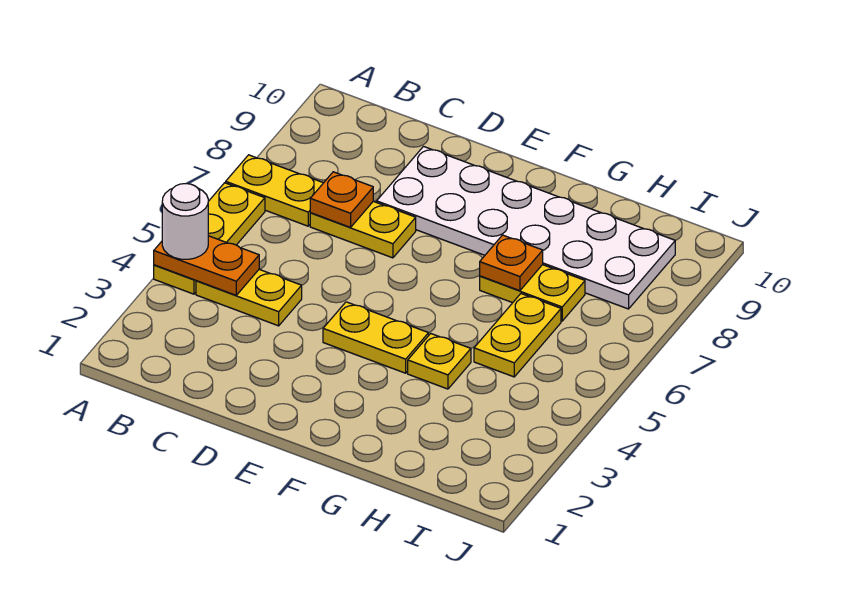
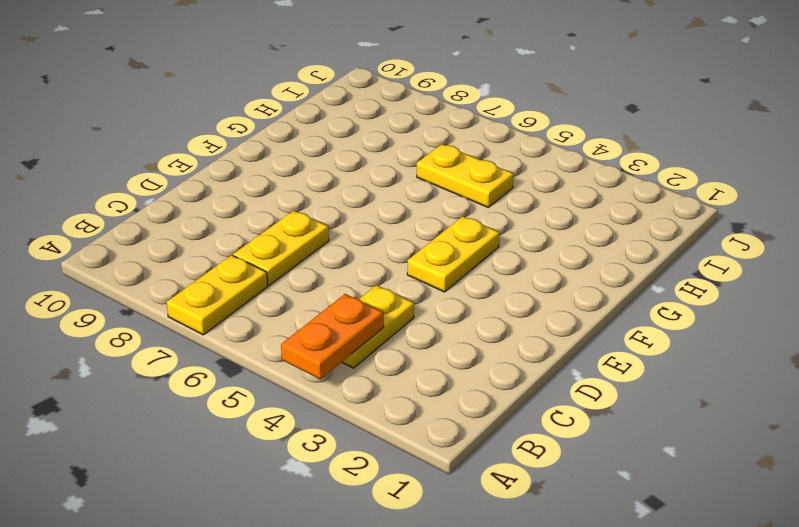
none -> yellow 1x3 plate [154,183,265,294]
none -> white 2x6 plate [377,147,675,309]
none -> yellow 1x1 plate [408,334,471,389]

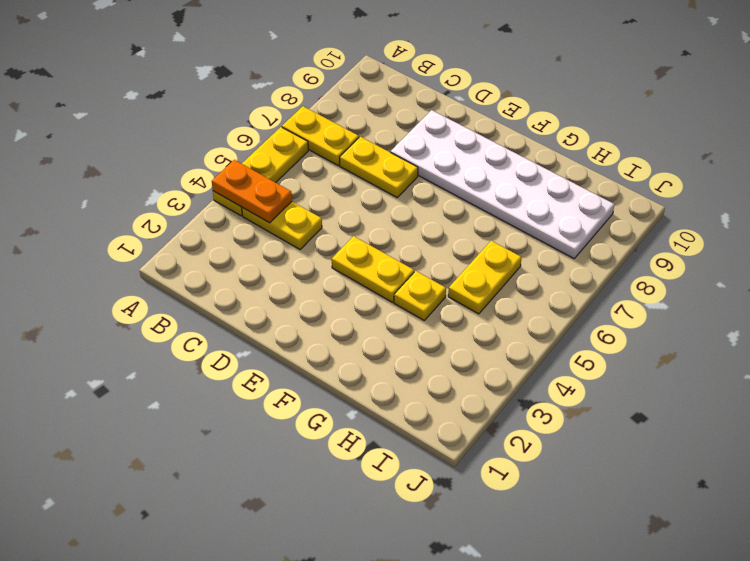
none -> yellow 1x2 plate [480,265,585,321]
none -> orange 1x1 plate [310,172,373,227]
none -> orange 1x1 plate [480,235,543,291]

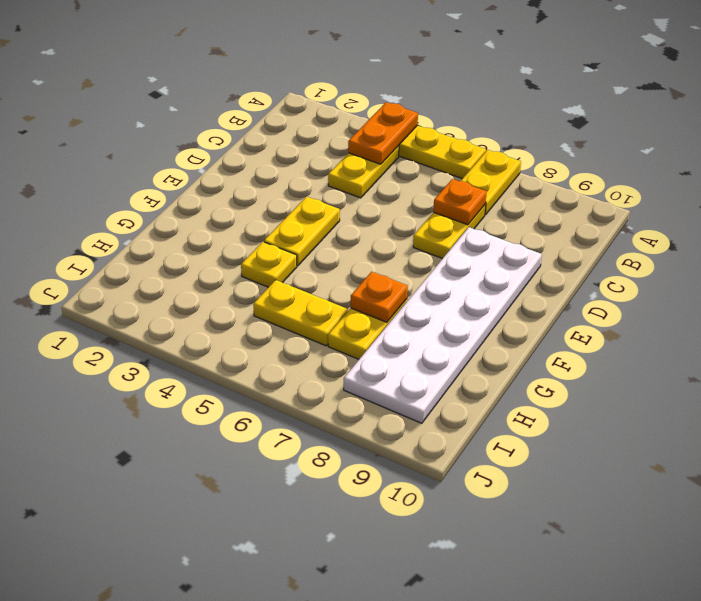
none -> white 1x1 round brick [162,184,208,259]

